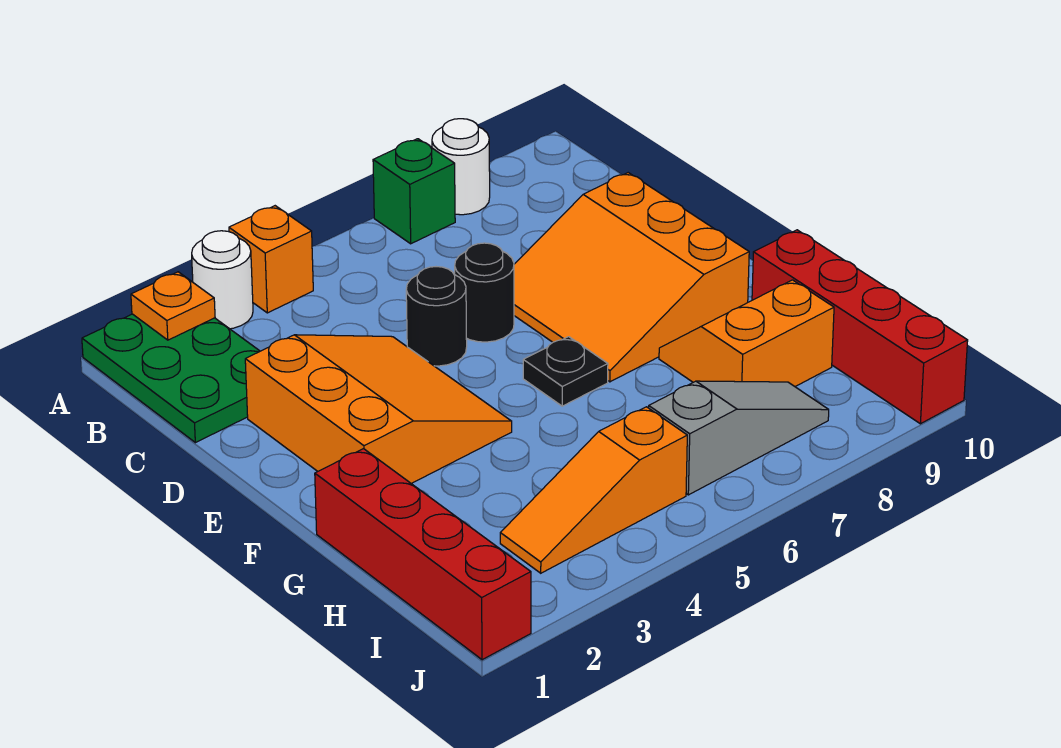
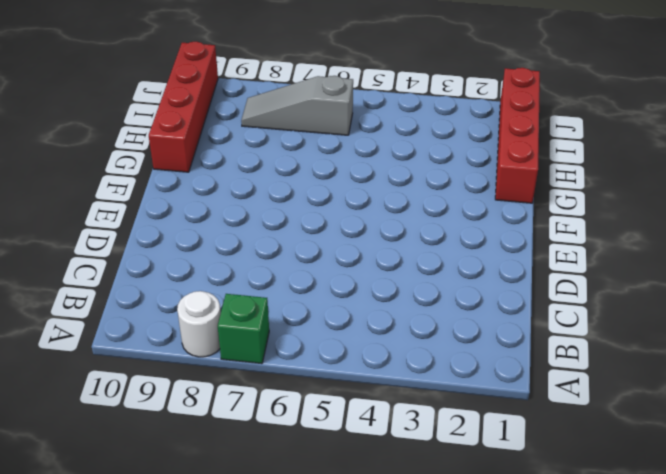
none -> green 2x3 plate [82,314,260,443]
none -> white 1x1 round brick [192,231,253,329]
none -> orange 1x1 brick [229,206,313,313]

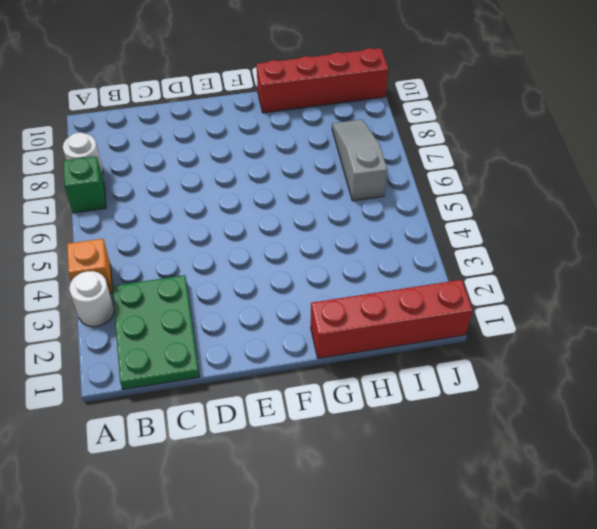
green 2x3 plate [112,275,200,389] -> green 2x3 plate turned to [82,314,260,443]
none -> orange 3x3 slope [245,335,512,484]
none -> black 1x1 round brick [406,267,467,366]
none -> black 1x1 round brick [455,243,514,342]

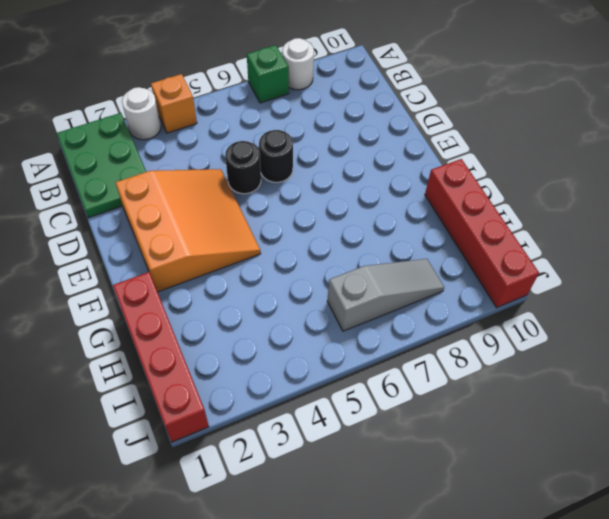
none -> orange 3x3 slope [514,173,749,382]
none -> black 1x1 plate [523,337,608,406]
none -> orange 2x2 slope [659,280,834,386]

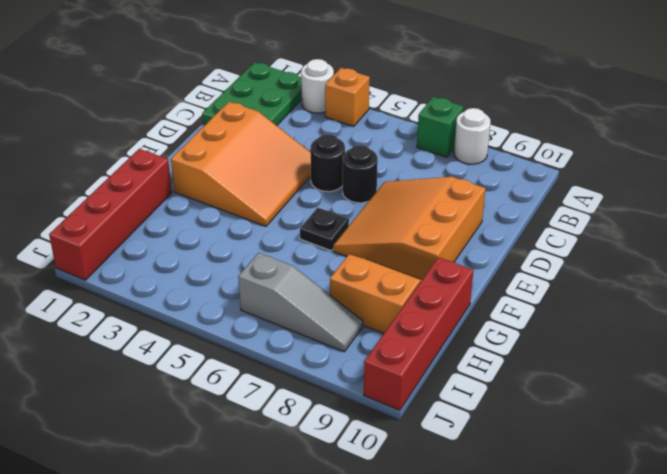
none -> orange 1x3 slope [500,407,687,573]
none -> orange 1x1 plate [131,272,215,340]

